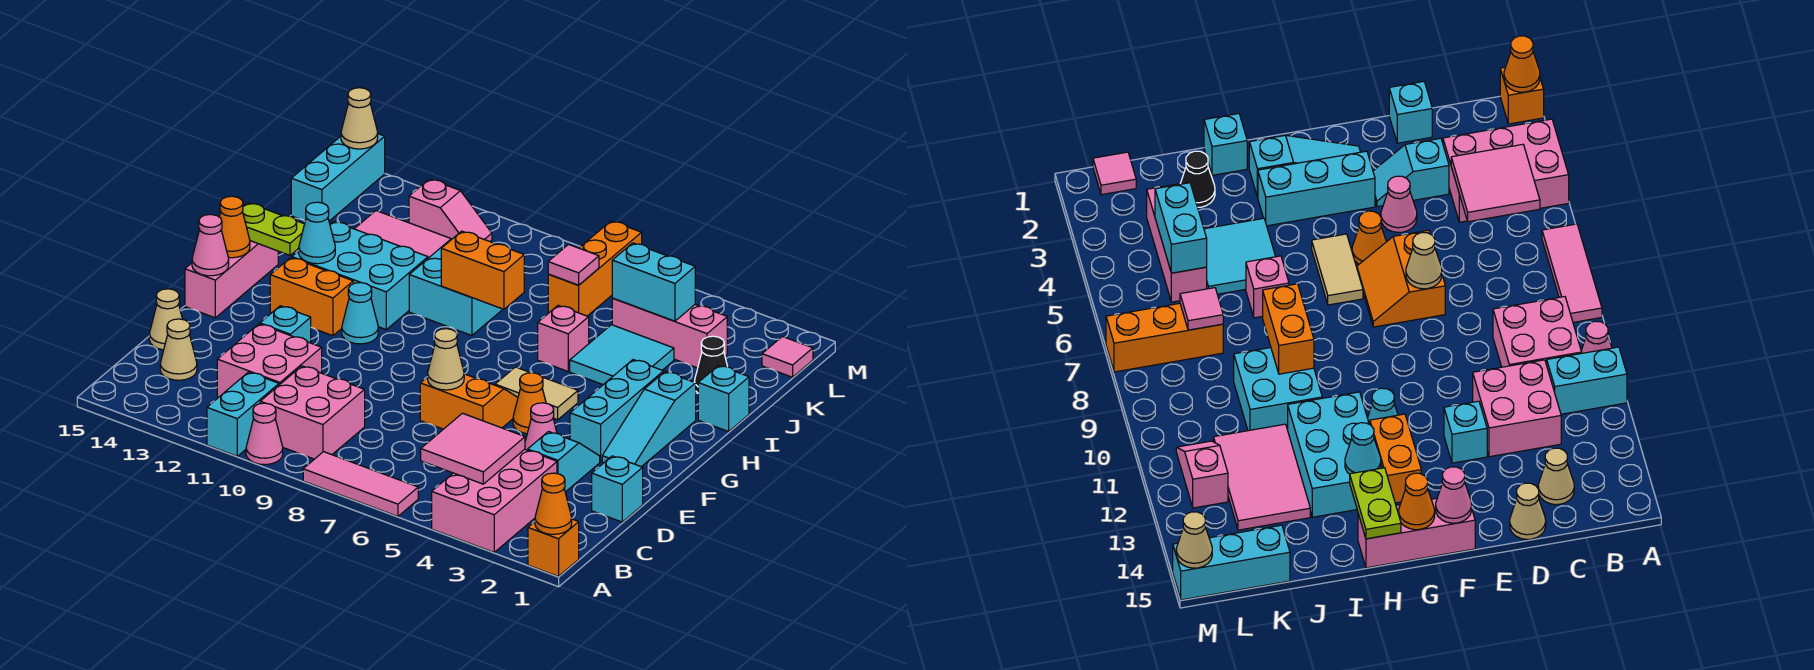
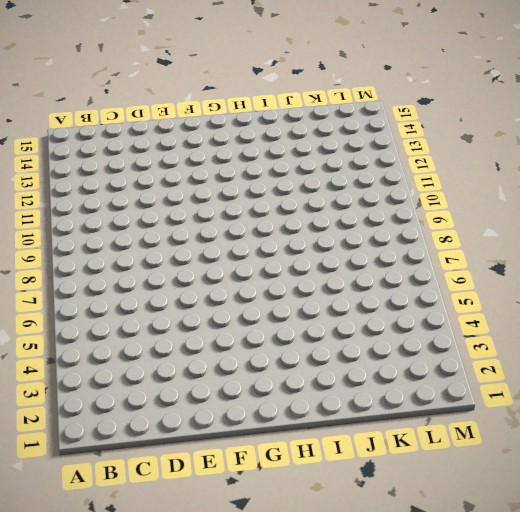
none -> orange 1x1 brick [528,519,579,577]
none -> pink 2x3 brick [432,449,557,552]
none -> pink 1x3 tile [303,452,418,516]
none -> pink 1x1 cone [246,403,283,465]

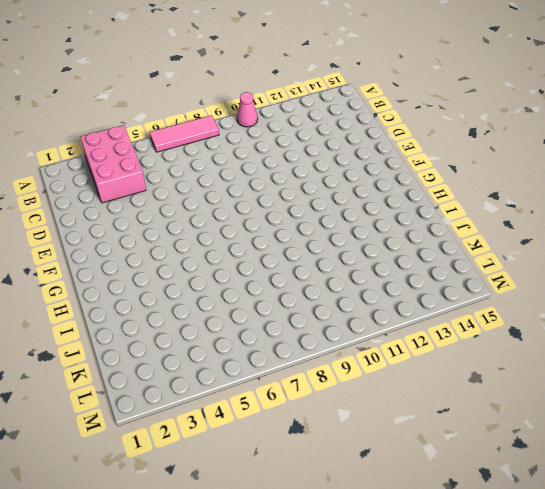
none -> orange 1x1 brick [528,519,579,577]
none -> cyan 1x2 brick [207,372,279,456]
none -> pink 2x2 brick [260,366,365,459]
none -> pink 2x2 brick [217,324,322,397]

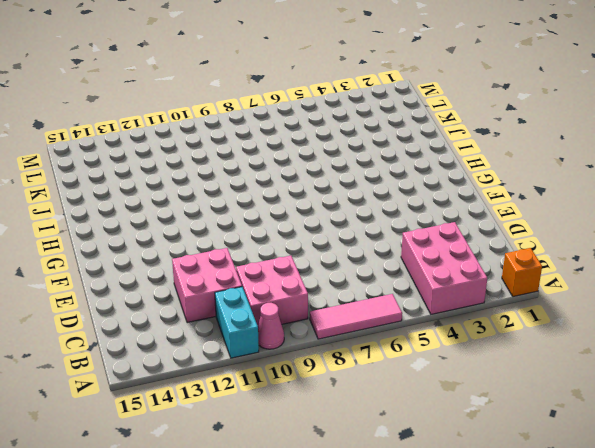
none -> tan 1x1 cone [160,319,197,380]
none -> cyan 1x1 brick [592,456,643,522]
none -> cyan 1x2 slope [528,432,600,492]
none -> tan 1x1 cone [149,289,182,350]

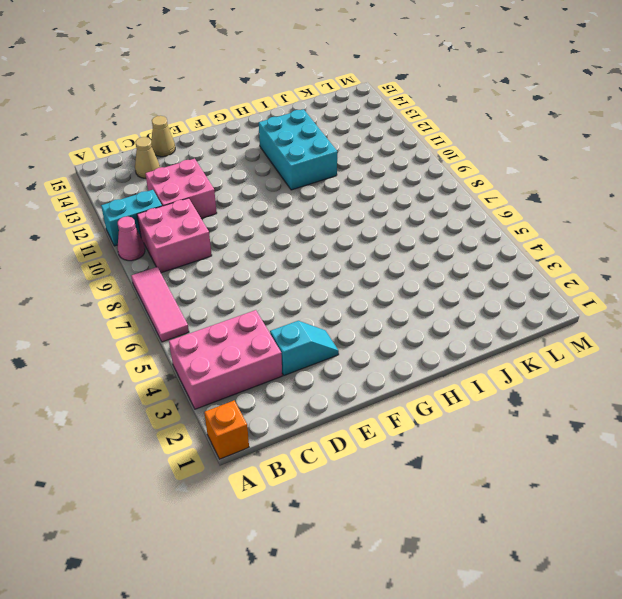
none -> cyan 1x1 brick [592,456,643,522]
none -> pink 1x1 cone [525,403,557,450]
none -> orange 2x2 slope [420,374,518,429]
none -> cyan 1x1 brick [260,306,311,343]

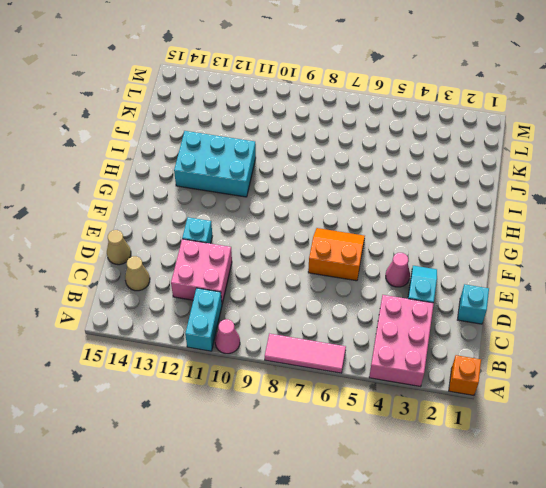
none -> pink 2x2 brick [260,366,365,459]
none -> cyan 1x3 slope [602,372,696,467]
none -> cyan 1x3 brick [570,360,664,462]
none -> orange 1x1 cone [513,373,546,434]

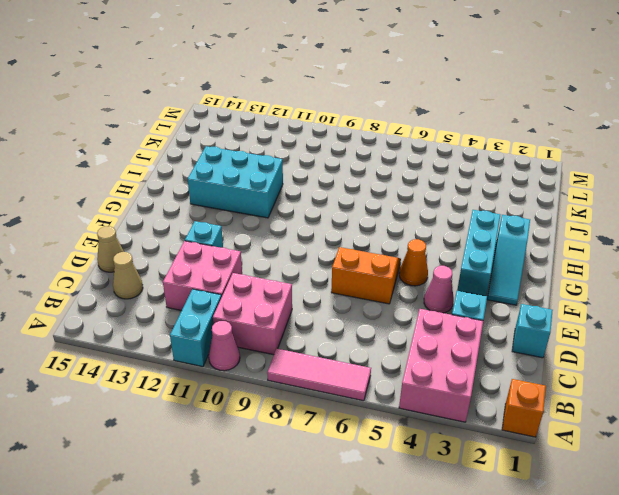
none -> pink 1x3 brick [185,241,278,318]
none -> tan 1x2 tile [495,367,578,420]
none -> cyan 1x1 cone [342,283,378,344]
none -> orange 1x2 brick [270,258,353,336]

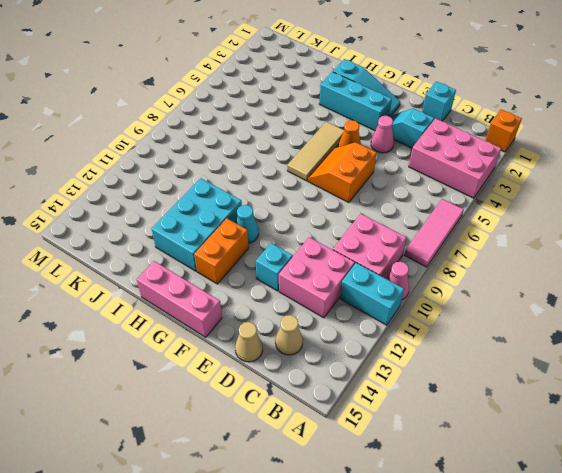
tan 1x3 tile [287,122,344,181] -> tan 1x2 tile [495,367,578,420]
none -> cyan 1x1 brick [698,365,749,432]
none -> cyan 2x2 tile [570,325,674,385]
none -> pink 1x1 brick [538,305,589,371]
none -> cyan 2x2 brick [409,239,503,336]

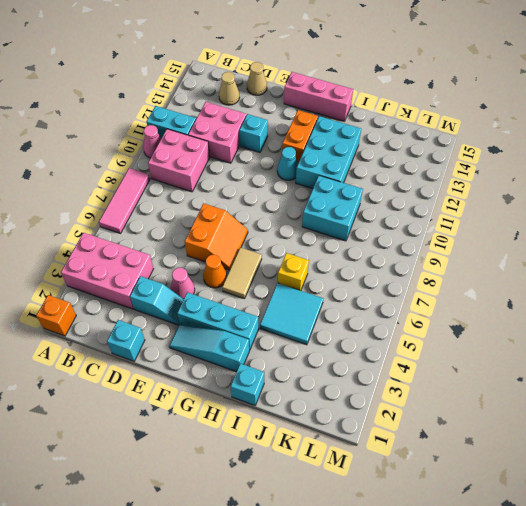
yellow 1x1 brick [278,253,309,291] -> pink 1x1 brick [538,305,589,371]
none -> black 1x1 cone [695,336,728,393]
none -> pink 2x3 tile [355,211,451,258]
none -> pink 1x3 brick [612,298,727,368]
none -> orange 1x3 brick [548,221,642,316]

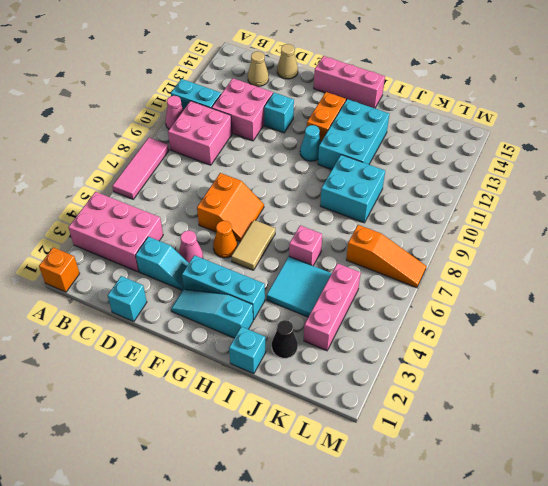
orange 1x3 slope [346,225,426,288] -> orange 1x3 brick [548,221,642,316]
none -> pink 2x3 tile [355,211,451,258]
none -> cyan 1x3 brick [291,134,385,221]
none -> pink 1x1 tile [762,337,813,377]
none -> pink 1x2 slope [409,179,492,241]

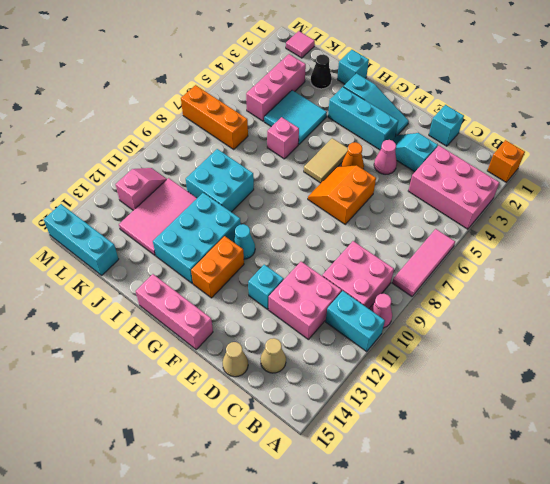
none -> orange 1x1 cone [535,473,572,534]
none -> pink 2x2 tile [421,413,525,484]
none -> tan 1x1 cone [428,329,464,390]
none -> pink 1x1 cone [192,215,229,276]

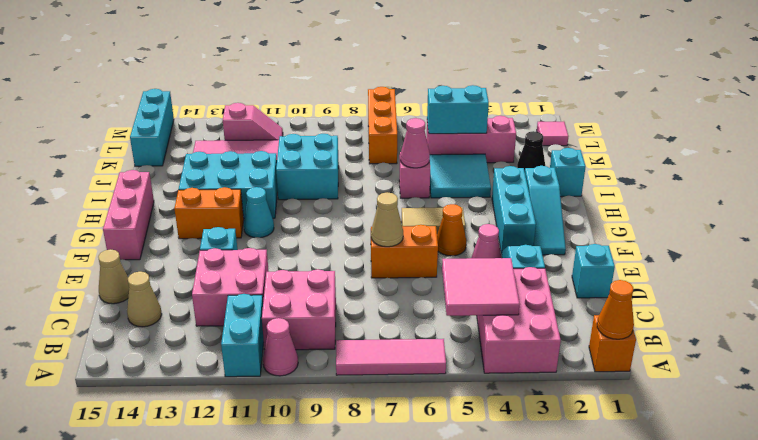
pink 1x1 cone [400,118,430,168] -> pink 1x1 cone moved to [192,215,229,276]
none -> orange 1x1 cone [219,196,250,258]
none -> cyan 1x1 cone [298,202,335,264]
none -> lime 1x2 plate [243,203,304,255]
none -> orange 1x2 brick [441,231,524,309]

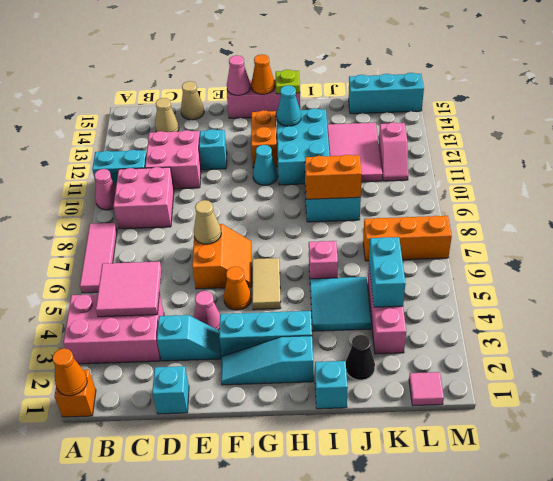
lime 1x1 plate [276,70,300,94] -> lime 1x2 plate [243,203,304,255]
orange 1x2 brick [305,155,362,199] -> orange 1x2 brick turned to [441,231,524,309]
none -> pink 1x1 tile [548,244,599,285]
none -> tan 1x1 cone [341,88,378,149]

